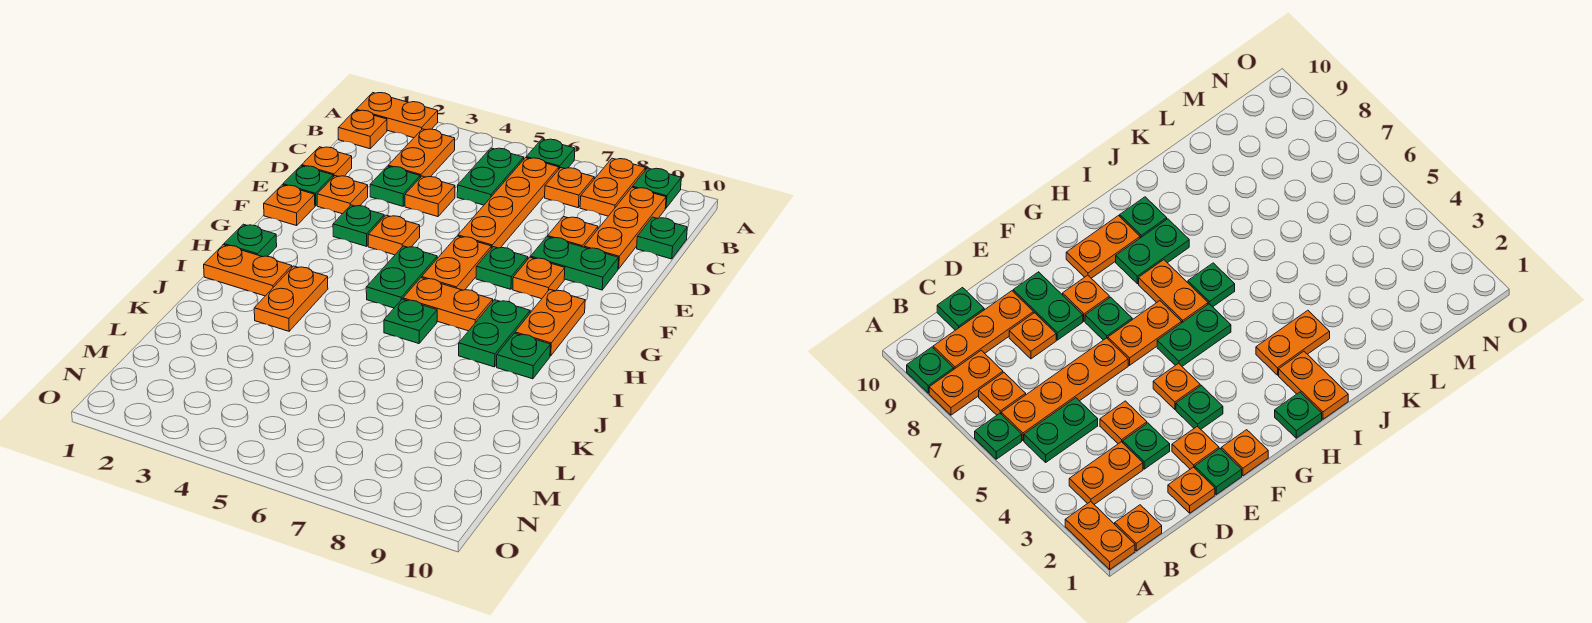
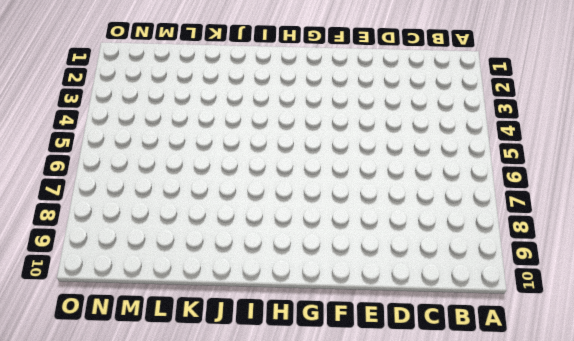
none -> orange 1x2 plate [356,93,438,138]
none -> green 1x1 plate [526,139,575,169]
none -> orange 1x2 plate [580,158,646,216]
none -> green 1x1 plate [633,168,681,208]

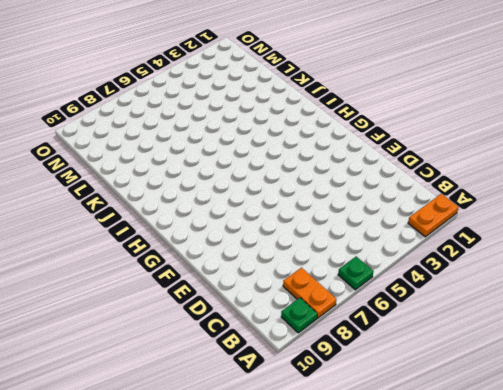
none -> orange 1x1 plate [338,110,387,149]
none -> orange 1x2 plate [388,129,455,178]
none -> green 1x2 plate [457,148,524,205]
none -> orange 1x4 plate [458,158,559,249]

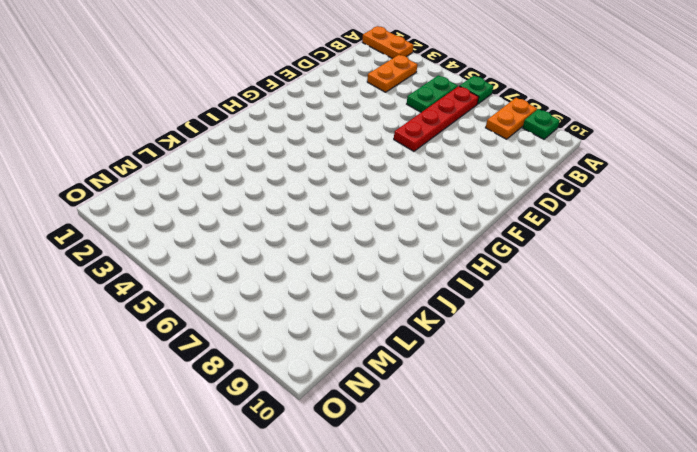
red 1x4 plate [394,86,479,151] -> orange 1x4 plate [458,158,559,249]
none -> orange 1x1 plate [338,110,387,149]
none -> orange 1x1 plate [545,168,594,208]
none -> orange 1x3 plate [584,187,666,269]
none -> green 1x1 plate [637,217,687,259]

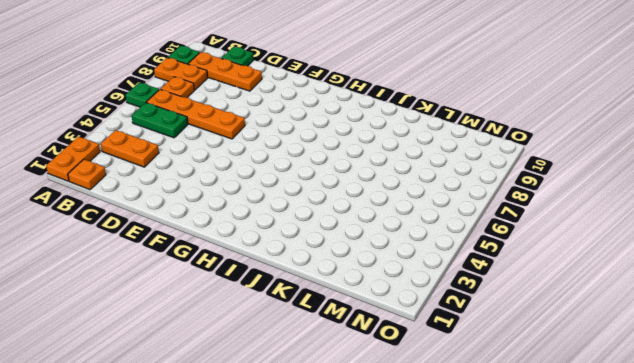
none -> orange 1x1 plate [302,147,352,177]
none -> green 1x1 plate [370,166,420,206]
none -> orange 1x1 plate [405,176,455,217]
none -> orange 1x1 plate [548,216,598,247]

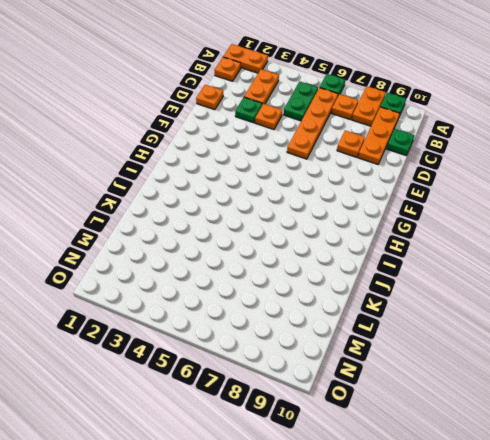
none -> green 1x1 plate [283,166,333,206]
none -> orange 1x1 plate [317,176,368,214]
none -> green 1x2 plate [531,237,619,290]
none -> orange 1x1 plate [264,185,315,226]

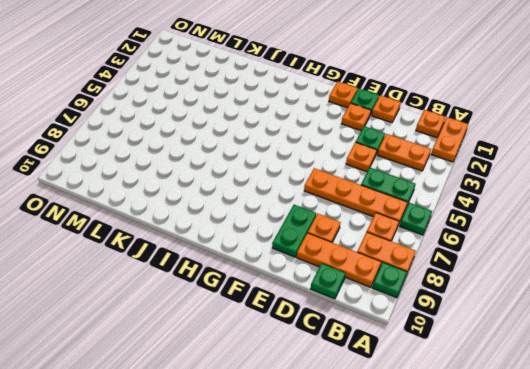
none -> green 1x1 plate [333,205,384,246]
none -> orange 1x1 plate [368,215,420,255]
none -> orange 1x2 plate [422,236,491,290]
none -> green 1x1 plate [476,247,528,289]

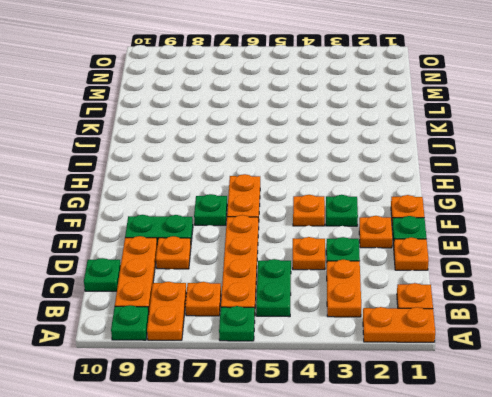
none -> orange 1x1 plate [513,257,565,299]
none -> green 1x2 plate [366,246,437,308]
none -> orange 1x2 plate [515,289,585,356]
none -> green 1x1 plate [224,224,277,257]

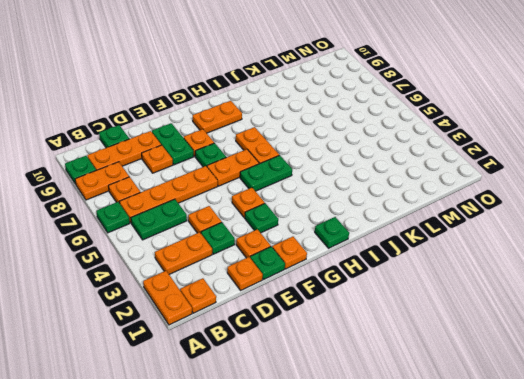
none -> green 1x2 plate [459,300,530,367]
none -> orange 1x2 plate [204,245,292,296]
none -> orange 1x2 plate [254,266,328,331]
none -> green 1x1 plate [384,299,437,344]

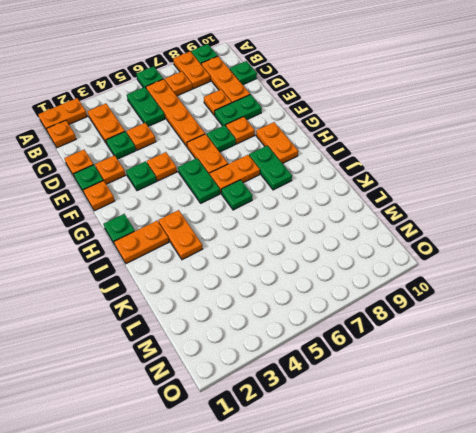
none -> green 1x1 plate [497,333,550,379]

